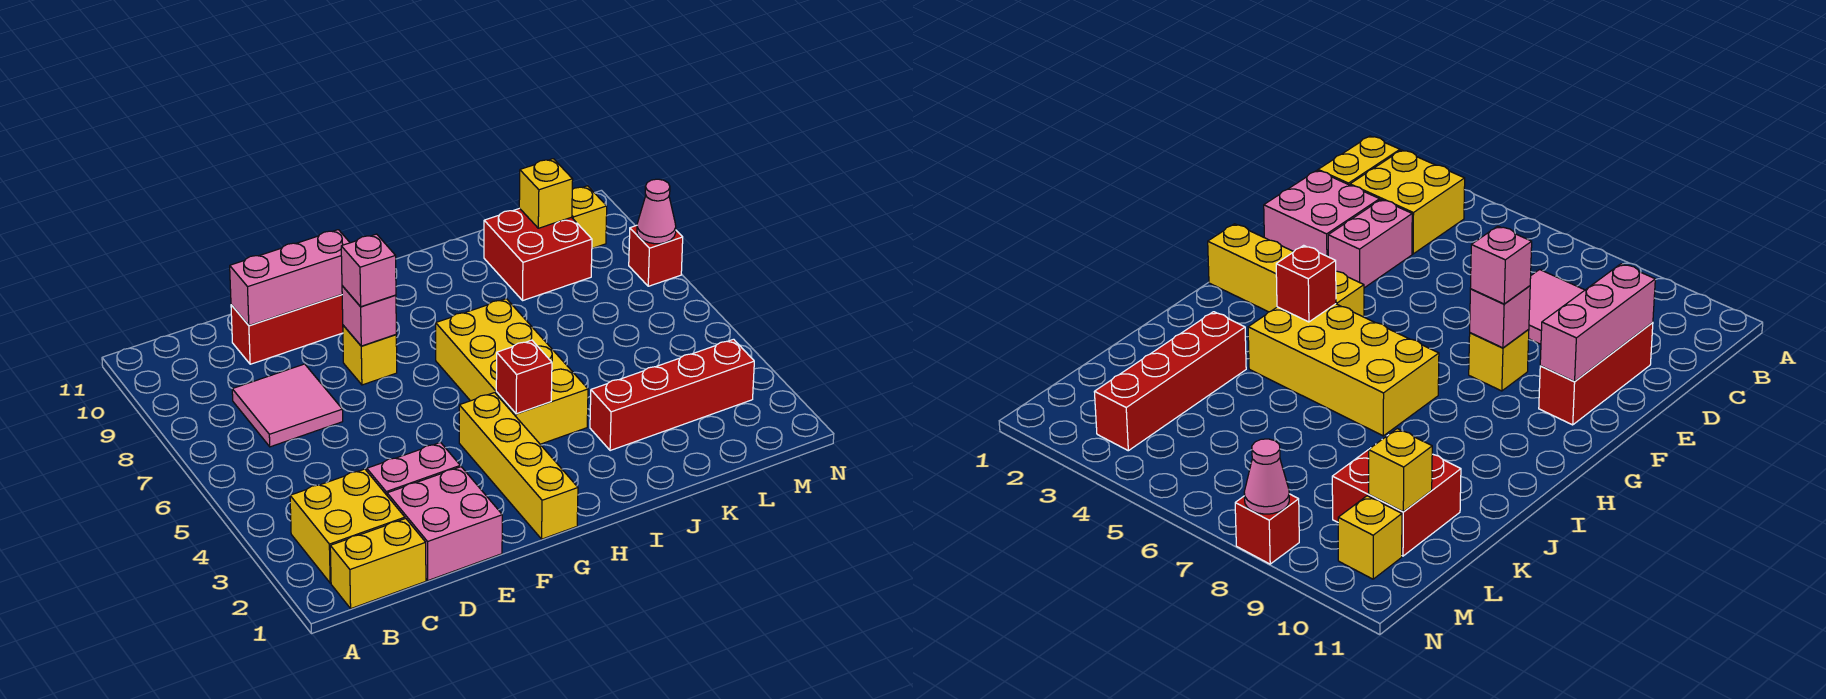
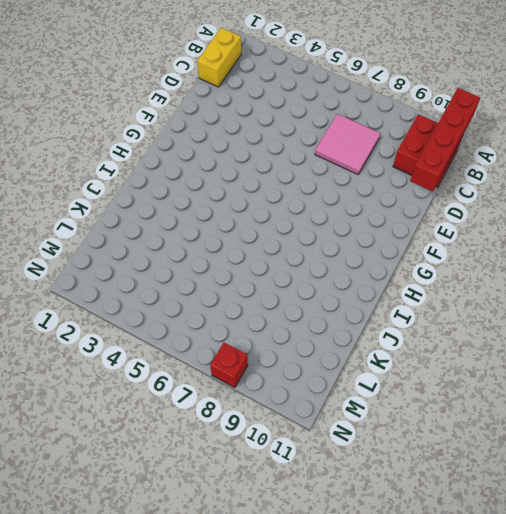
red 1x4 brick [410,88,480,192] -> red 1x4 brick moved to [590,339,754,451]
red 2x2 brick [393,114,462,187] -> red 2x2 brick moved to [484,208,592,300]
none -> yellow 2x2 brick [290,469,405,583]
none -> pink 2x2 brick [387,467,502,581]
none -> pink 1x2 brick [367,443,460,495]

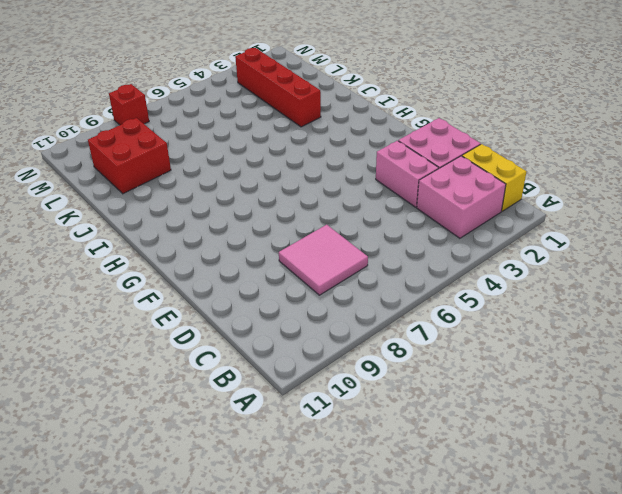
pink 2x2 brick [417,156,506,238] -> yellow 2x2 brick [290,469,405,583]
none -> red 1x3 brick [231,295,343,364]
none -> yellow 1x1 brick [343,325,397,385]
none -> yellow 1x4 brick [459,393,578,539]

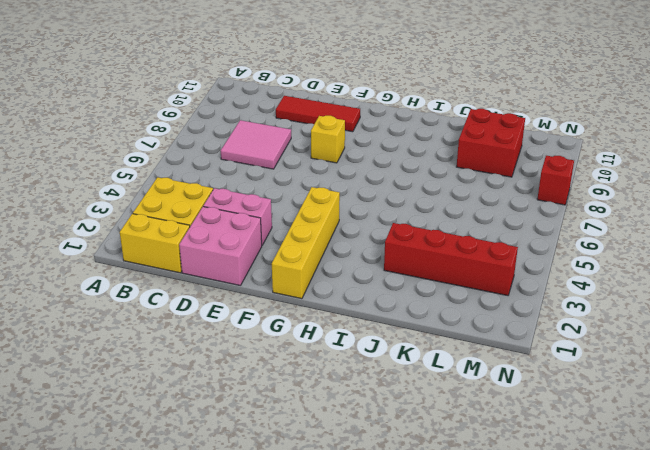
red 1x3 tile [276,96,360,132] -> red 1x3 brick [231,295,343,364]
none -> yellow 2x4 brick [436,299,588,444]
none -> yellow 1x1 brick [572,186,607,248]
none -> pink 1x3 brick [230,230,350,325]

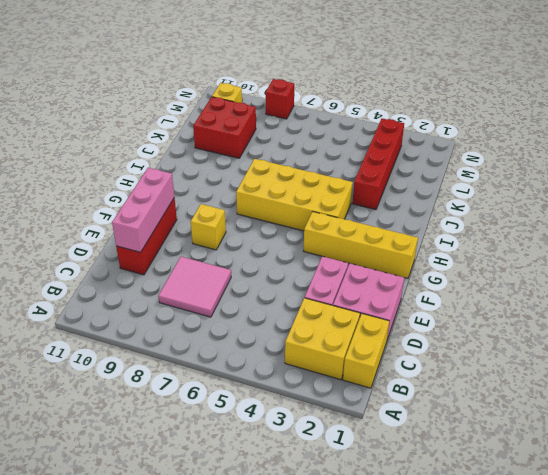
none -> pink 1x1 brick [342,286,396,346]
none -> red 1x1 brick [496,340,552,414]
none -> yellow 1x1 brick [519,159,573,228]

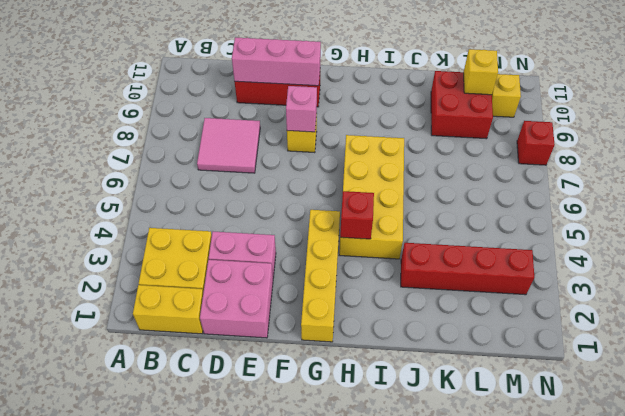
none -> pink 1x1 cone [637,179,676,244]
none -> pink 1x1 brick [341,234,396,307]

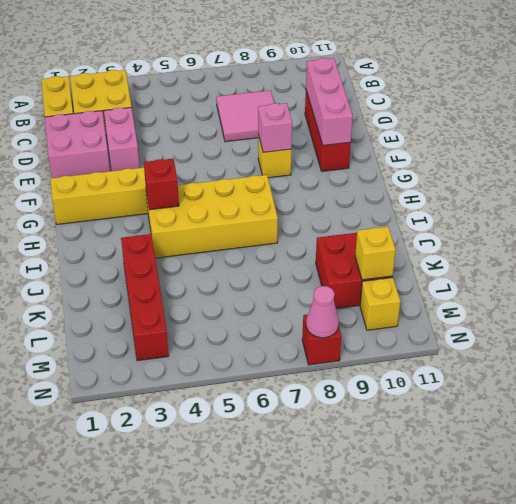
none -> pink 1x1 brick [341,234,396,307]

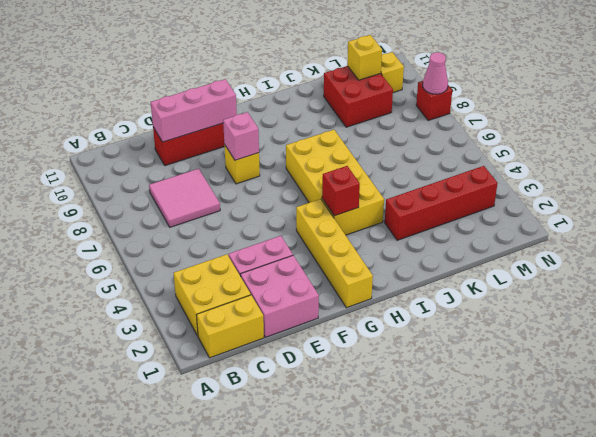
none -> pink 1x1 brick [341,234,396,307]

